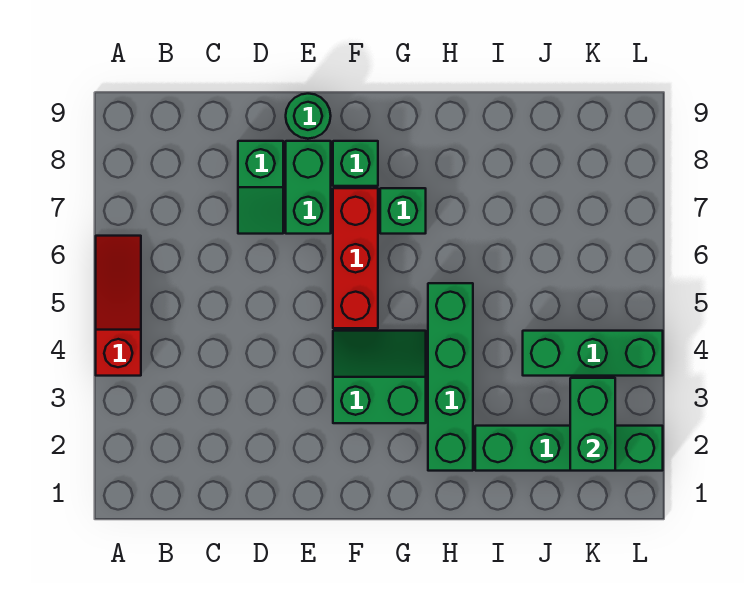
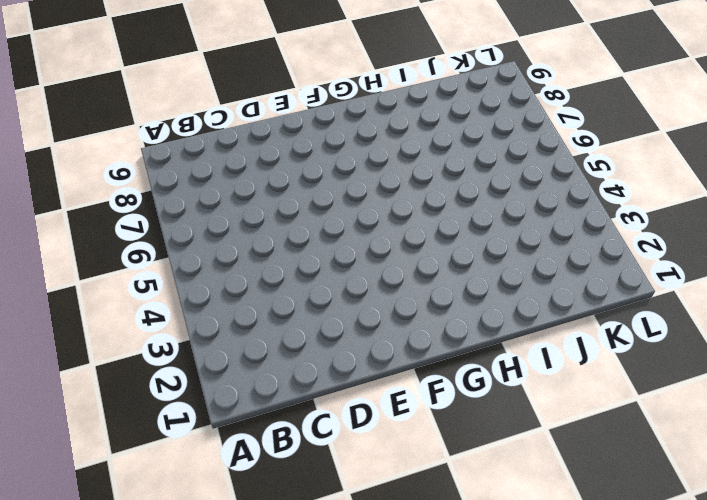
none -> red 1x3 slope [96,236,141,376]
none -> green 1x2 slope [238,141,283,234]
none -> green 1x2 brick [286,141,331,234]

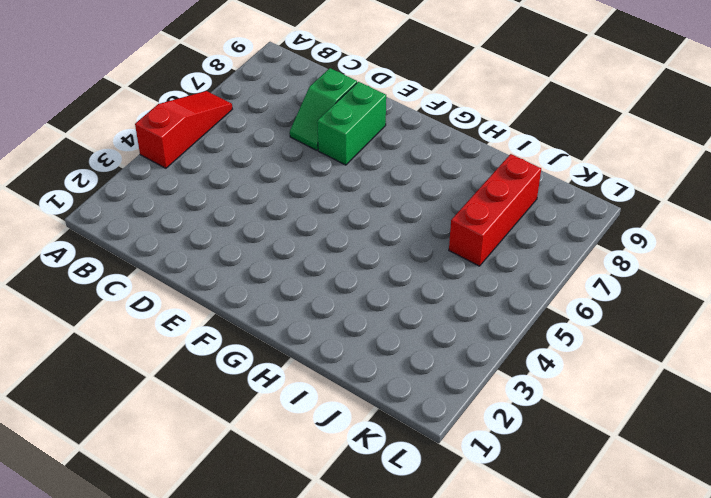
red 1x3 brick [449,154,541,266] -> red 1x3 brick moved to [333,188,378,328]
none -> green 1x1 round brick [286,94,331,139]
none -> green 2x2 slope [333,331,426,423]
none -> green 1x1 brick [333,141,378,186]

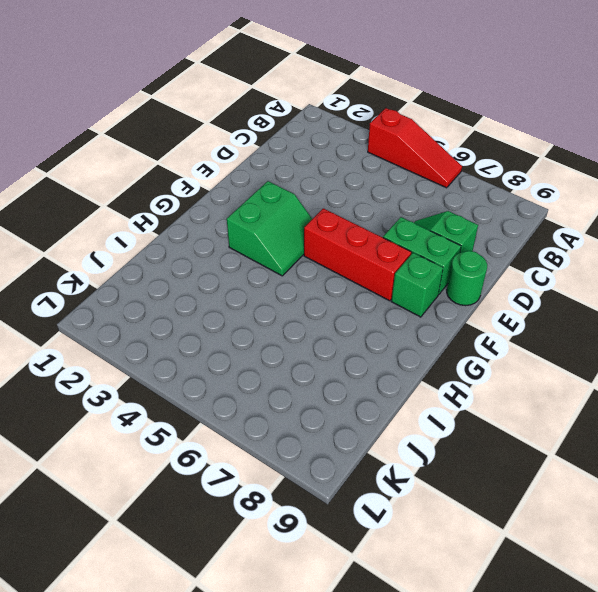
none -> green 1x1 brick [380,188,426,234]
none -> green 1x4 brick [428,283,473,471]
none -> green 1x4 brick [475,426,663,471]

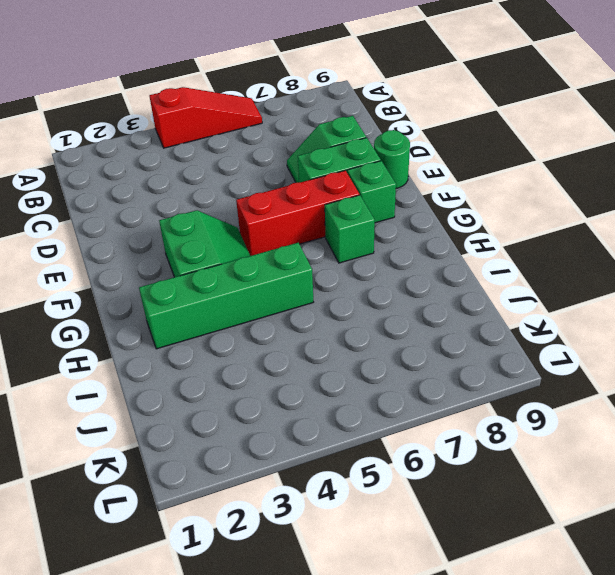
none -> green 1x4 brick [475,426,663,471]
none -> green 1x3 brick [523,331,663,376]
none -> green 1x2 brick [570,378,615,471]

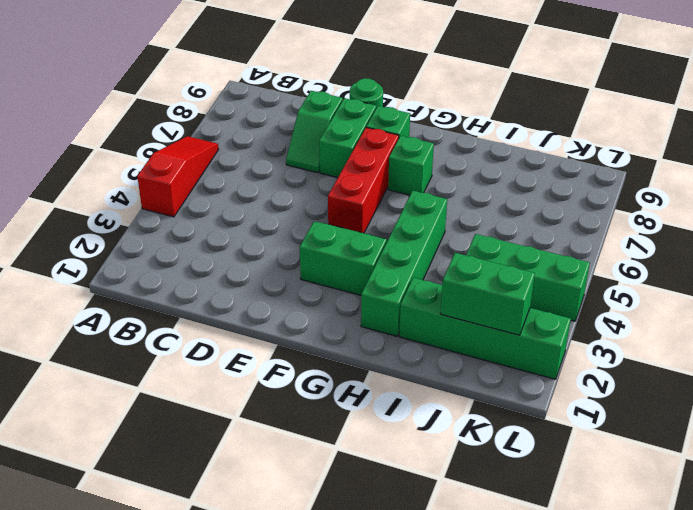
green 1x2 brick [440,253,535,335] -> green 1x2 brick turned to [570,378,615,471]

